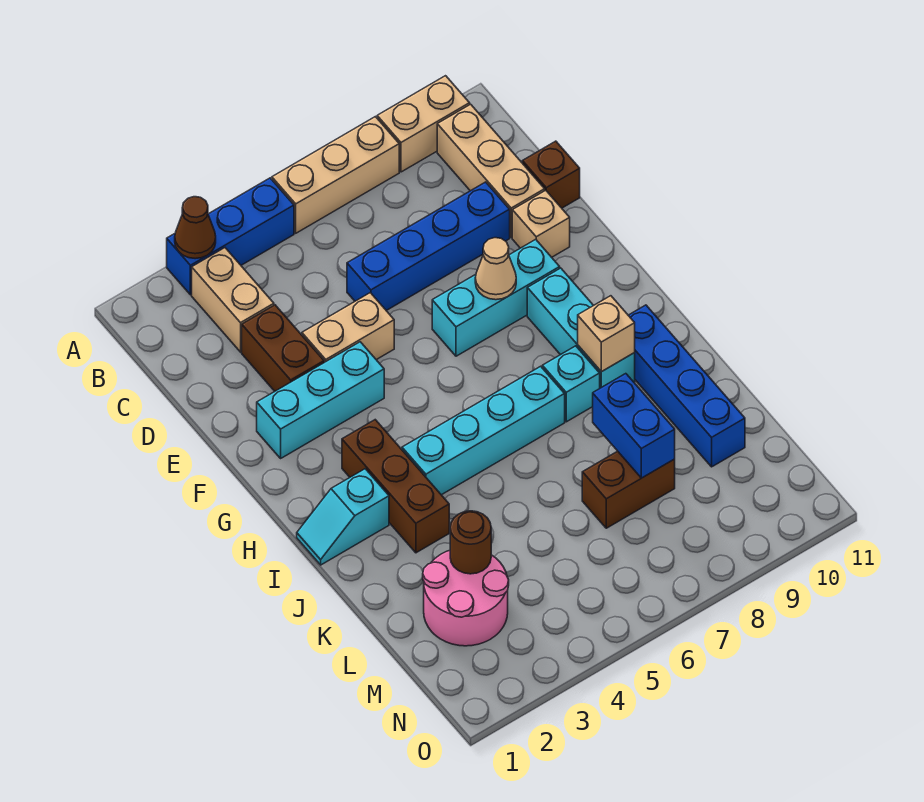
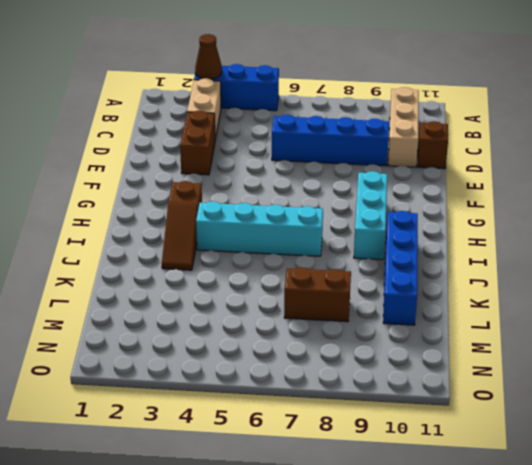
brown 1x3 slope [162,181,202,270] -> brown 1x3 brick [342,420,449,553]
none -> tan 1x3 brick [272,117,399,233]
none -> tan 1x2 brick [377,76,470,172]
none -> tan 1x2 brick [302,293,394,362]

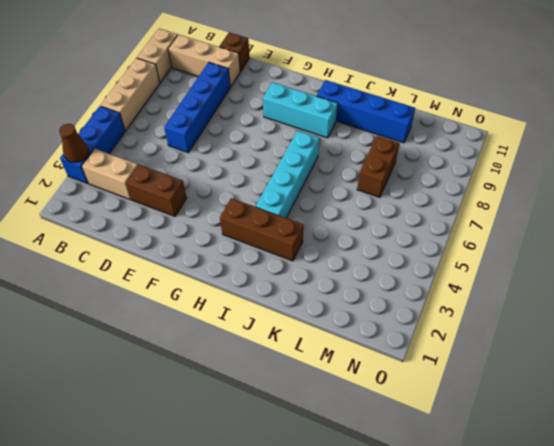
none -> tan 1x2 brick [302,293,394,362]
none -> tan 1x1 brick [512,190,570,257]
none -> cyan 1x3 brick [257,342,384,458]

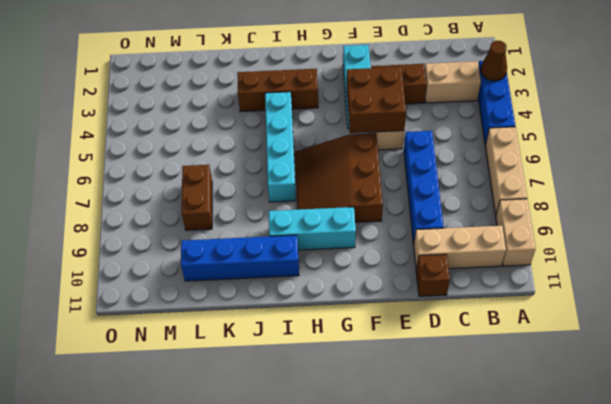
brown 2x2 brick [347,67,406,133] -> none
brown 3x3 slope [295,133,383,222] -> cyan 1x3 brick [432,239,560,356]
none -> tan 1x1 brick [512,190,570,257]
none -> cyan 1x2 slope [297,469,389,565]
none -> cyan 1x1 brick [542,346,600,422]

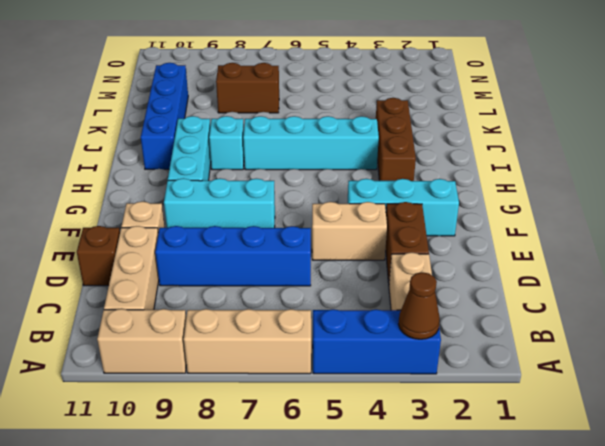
none -> cyan 1x2 slope [297,469,389,565]
none -> pink 2x2 round brick [423,550,509,646]
none -> tan 1x1 cone [475,238,516,300]

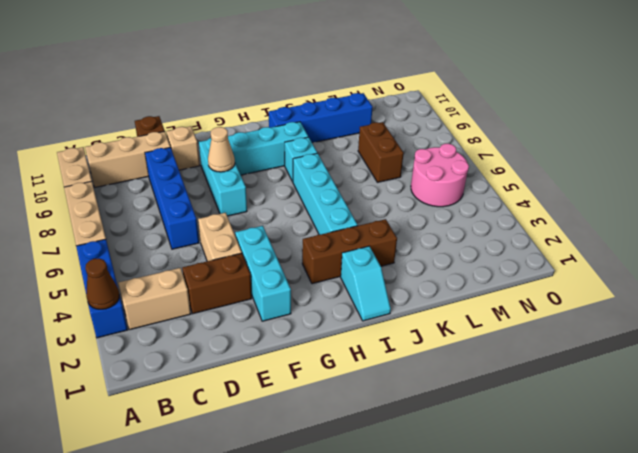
pink 2x2 round brick [411,144,469,207] -> pink 2x2 round brick moved to [423,550,509,646]
none -> tan 1x1 brick [578,296,635,372]
none -> blue 1x2 brick [593,374,675,478]
none -> brown 1x1 round brick [450,511,491,574]

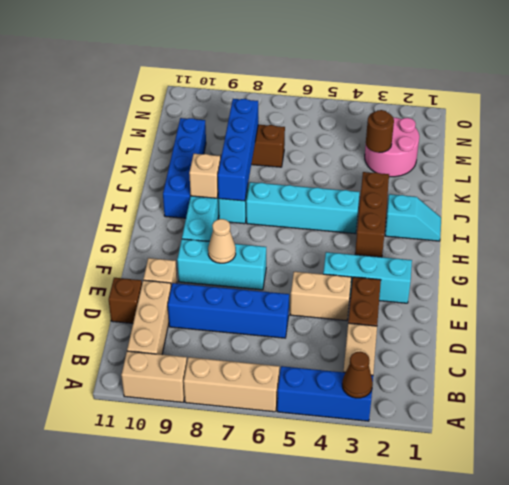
blue 1x4 brick [218,99,258,201] -> blue 1x2 brick [593,374,675,478]

